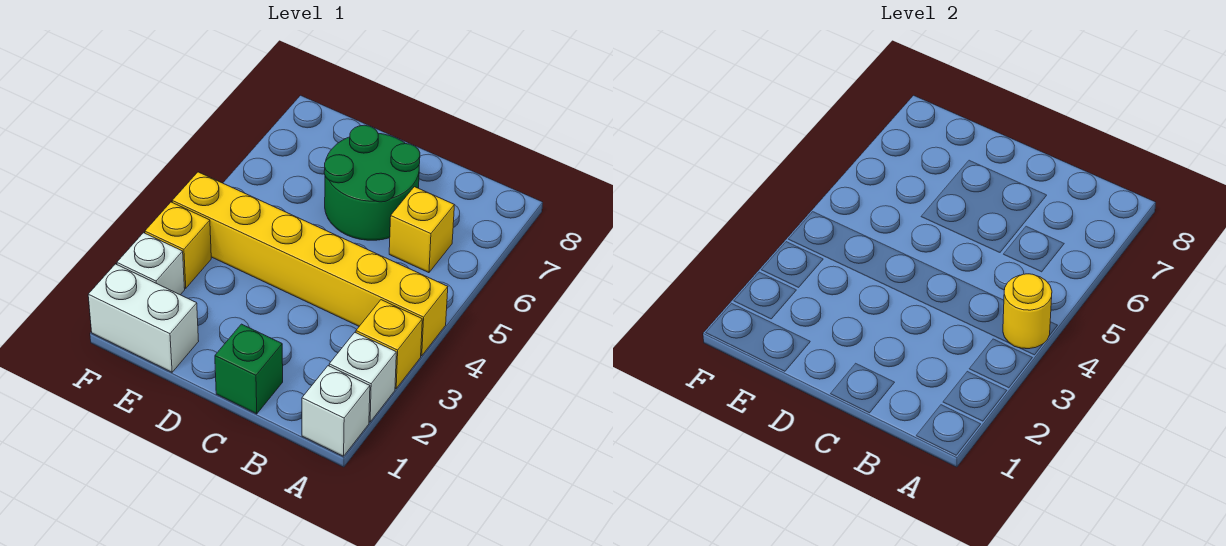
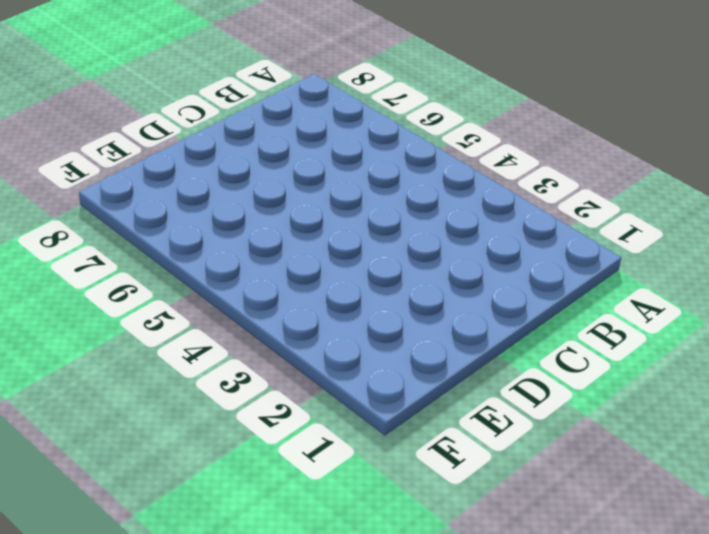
none -> white 1x1 brick [302,366,370,456]
none -> white 1x1 brick [329,333,396,422]

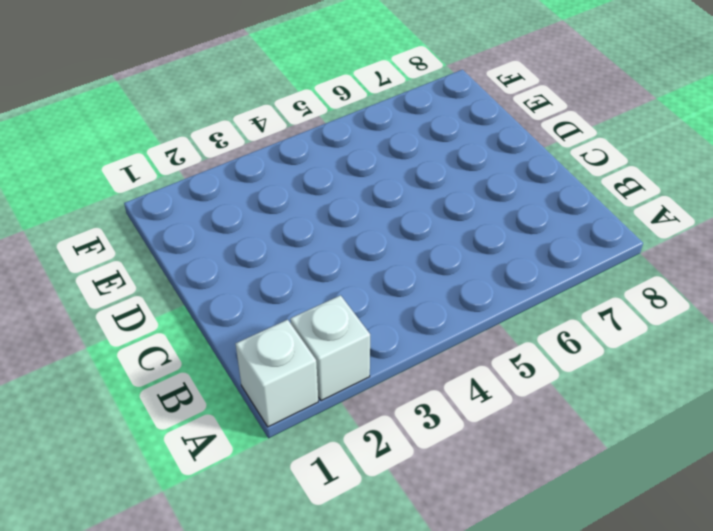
none -> yellow 1x1 brick [356,300,422,388]
none -> yellow 1x6 brick [172,172,448,356]

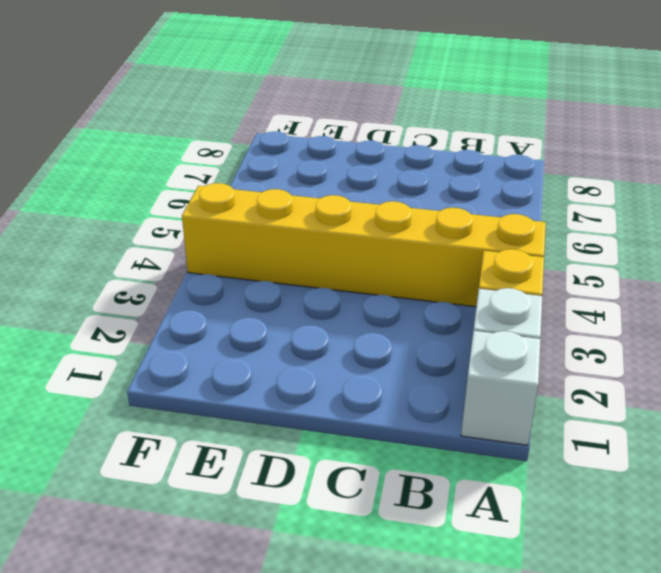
none -> yellow 1x1 brick [389,187,454,273]
none -> green 1x1 brick [215,324,283,414]

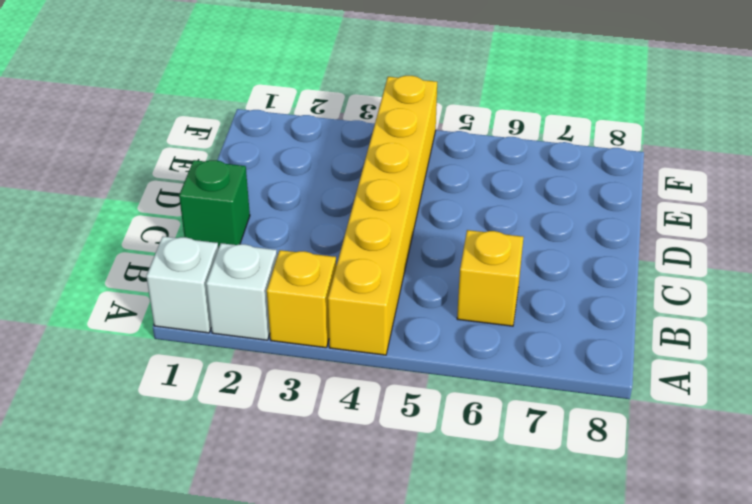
none -> green 2x2 round brick [324,125,420,240]
none -> white 1x2 brick [88,264,199,372]

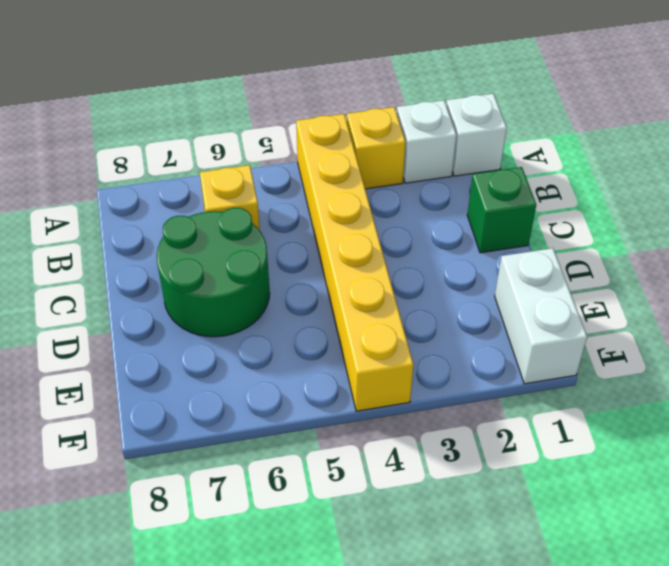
none -> white 1x1 brick [117,233,185,295]
none -> yellow 1x1 brick [145,202,211,288]

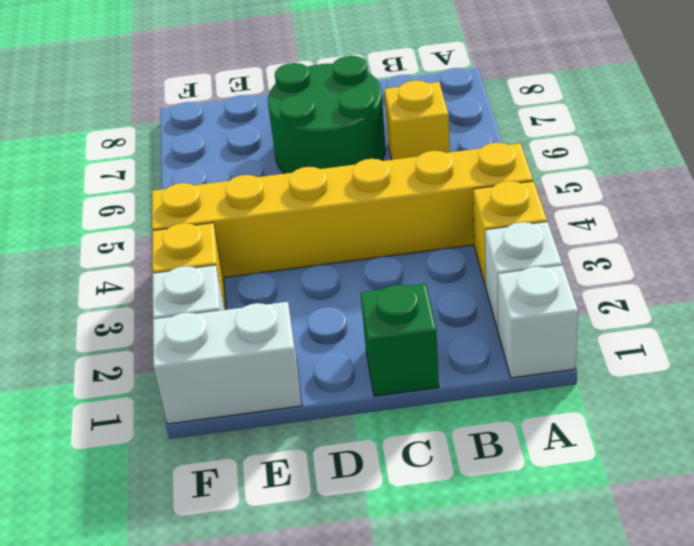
none -> yellow 1x1 round brick [1003,274,1052,349]

